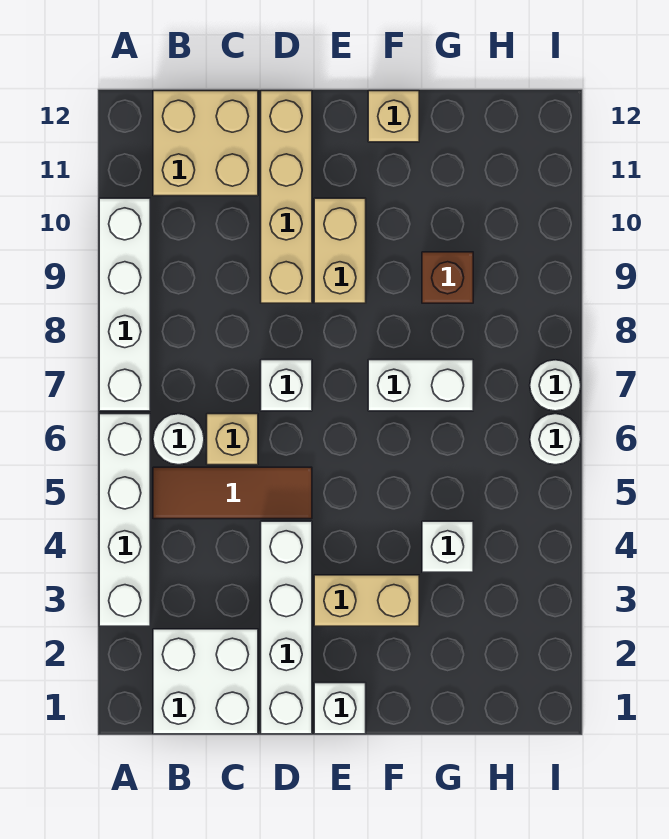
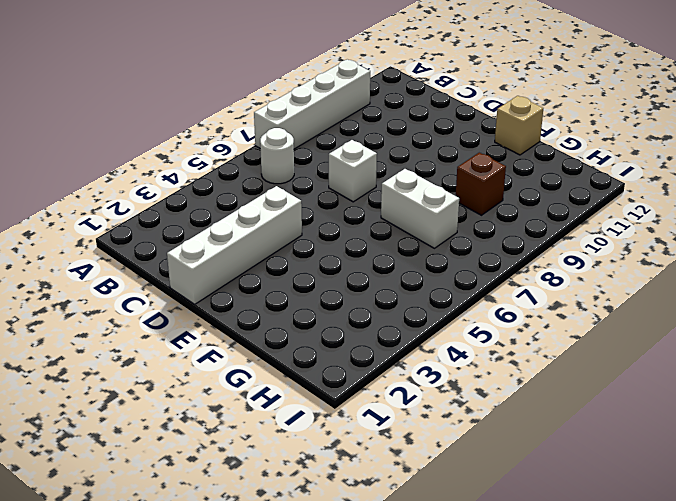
none -> white 1x4 brick [99,414,150,626]
none -> white 2x2 brick [153,629,258,734]
none -> brown 1x3 tile [153,467,312,519]

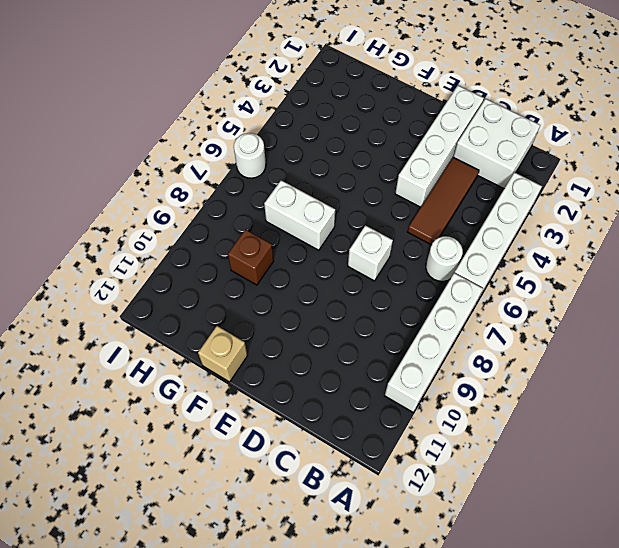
brown 1x3 tile [408,157,479,245] -> brown 1x3 tile turned to [153,467,312,519]
none -> tan 2x2 brick [153,91,258,196]
none -> tan 1x1 brick [207,414,258,465]
none -> tan 1x4 brick [261,91,312,303]

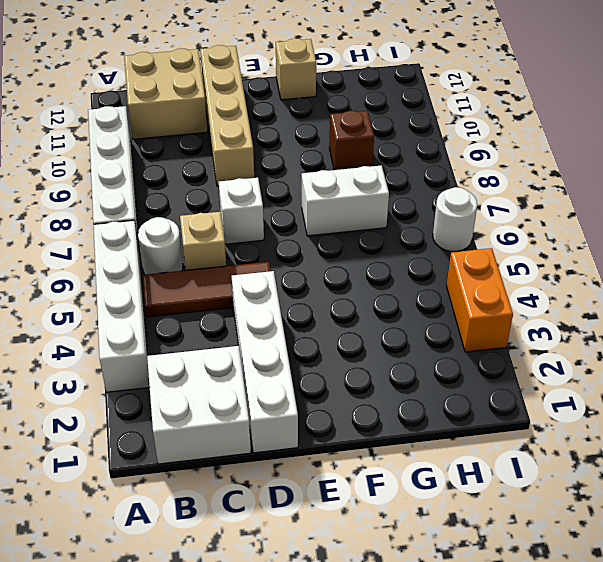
orange 1x2 brick [447,248,513,352] -> none
none -> white 1x1 brick [314,683,366,734]
none -> tan 1x2 brick [314,575,419,626]
none -> tan 1x2 brick [314,198,366,303]

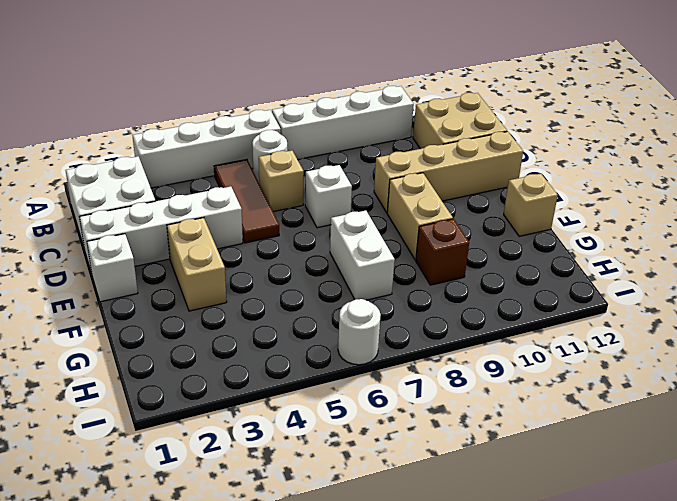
tan 1x2 brick [387,173,453,260] -> tan 1x2 brick turned to [314,198,366,303]
none -> white 1x1 brick [422,521,473,572]
none -> white 1x1 round brick [530,360,581,411]

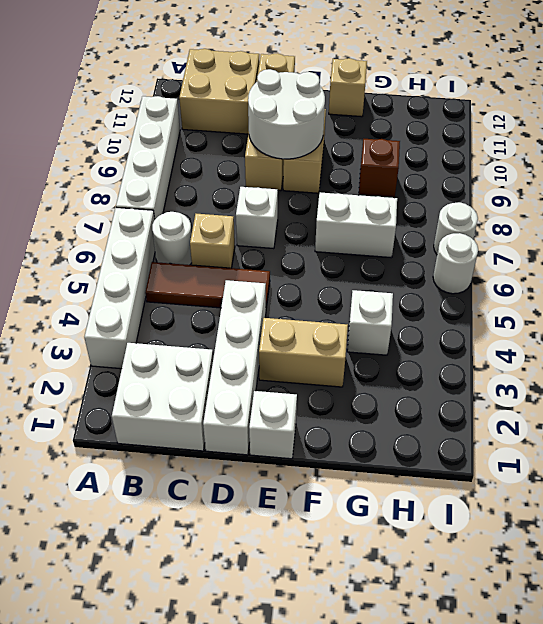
white 2x2 round brick [248,69,325,159] -> none

